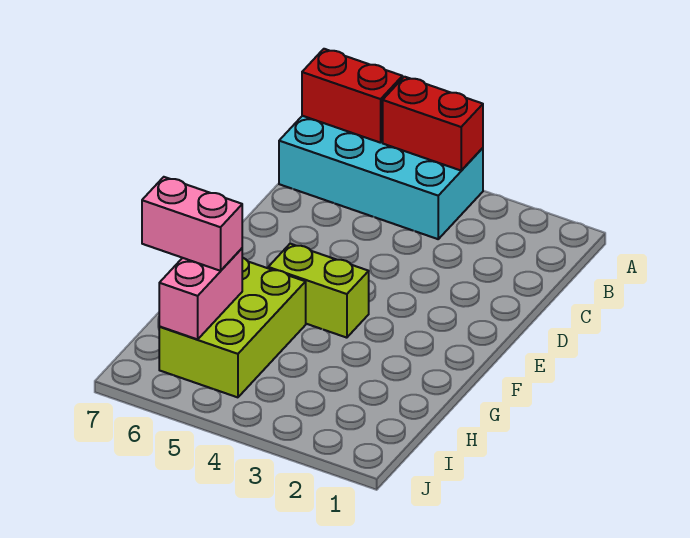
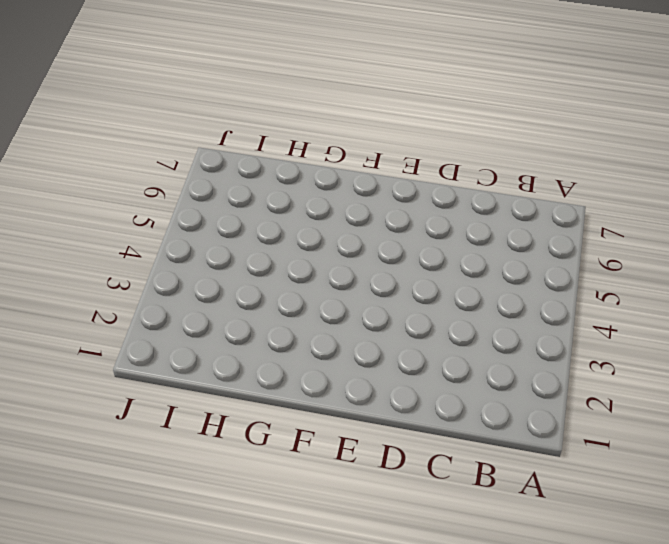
none -> cyan 2x4 brick [279,116,483,239]
none -> lime 1x2 brick [268,244,369,338]

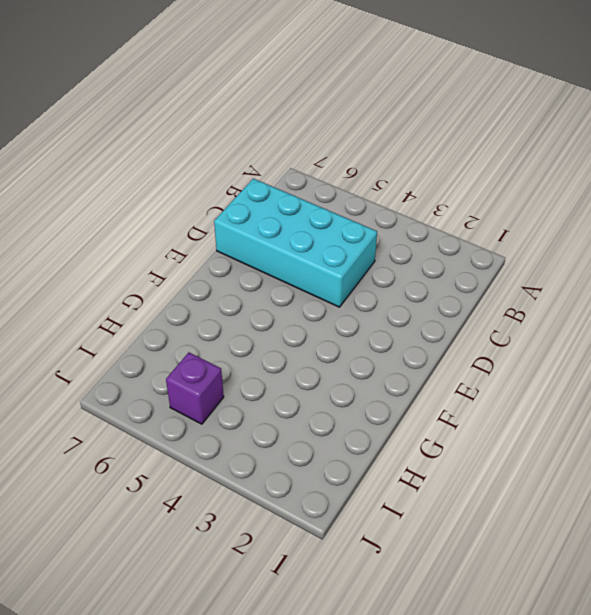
cyan 2x4 brick [214,179,377,307] -> cyan 2x4 brick moved to [279,116,483,239]
purple 1x1 brick [166,353,224,424] -> lime 2x3 brick [159,258,306,397]
none -> lime 1x2 brick [268,244,369,338]
none -> red 1x2 brick [383,77,483,170]

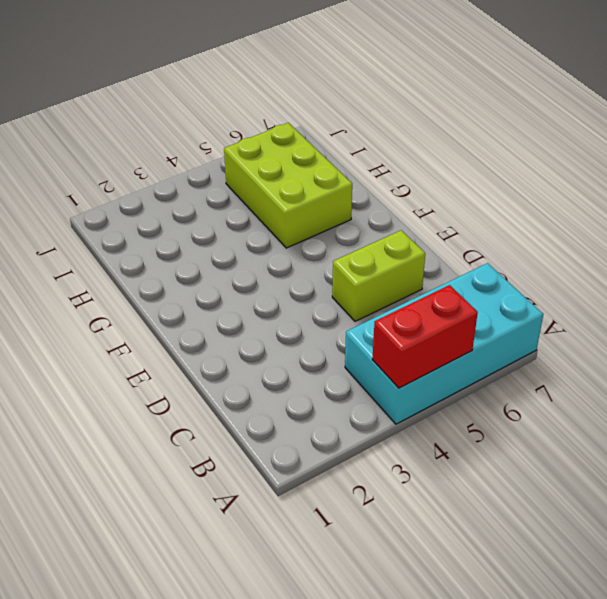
lime 1x2 brick [332,230,425,321] -> lime 1x2 brick moved to [268,244,369,338]
none -> red 1x2 brick [302,49,402,143]
none -> pink 1x2 brick [159,248,242,339]

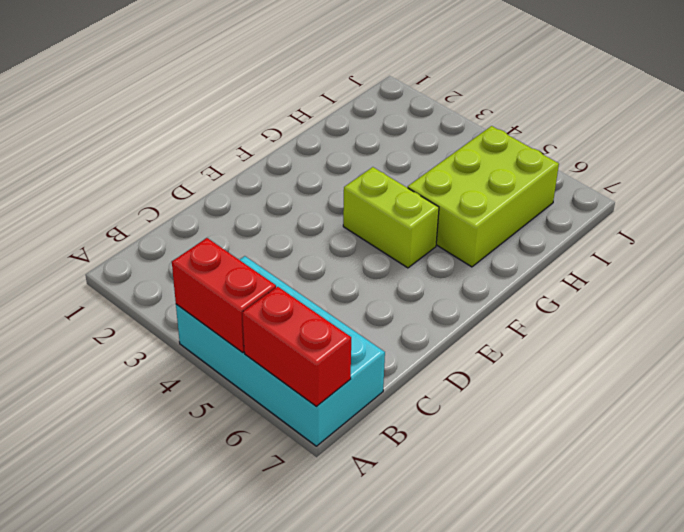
none -> pink 1x2 brick [159,248,242,339]
none -> pink 1x2 brick [142,177,242,271]

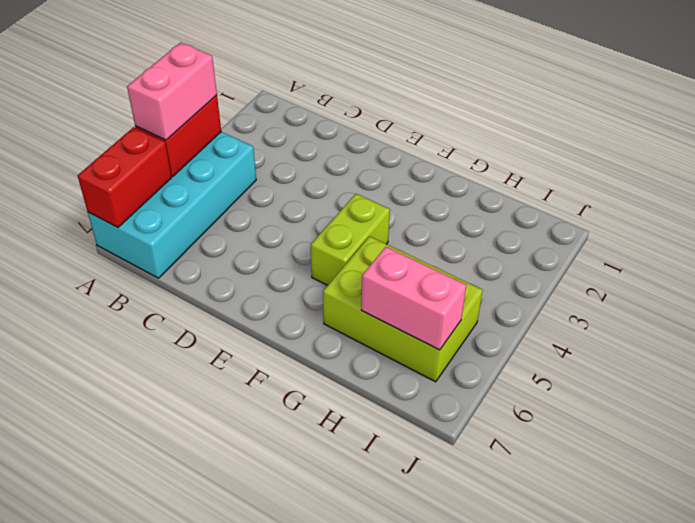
pink 1x2 brick [127,42,217,140] -> pink 1x2 brick moved to [142,177,242,271]

